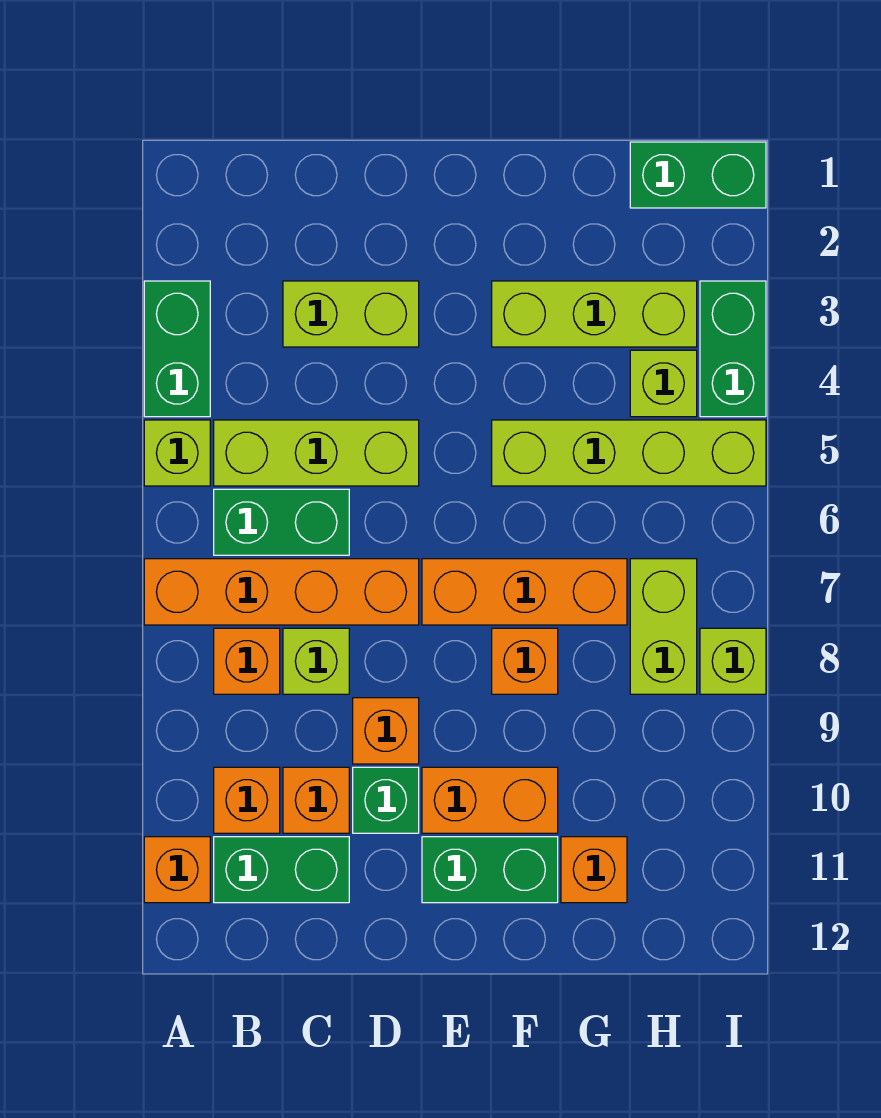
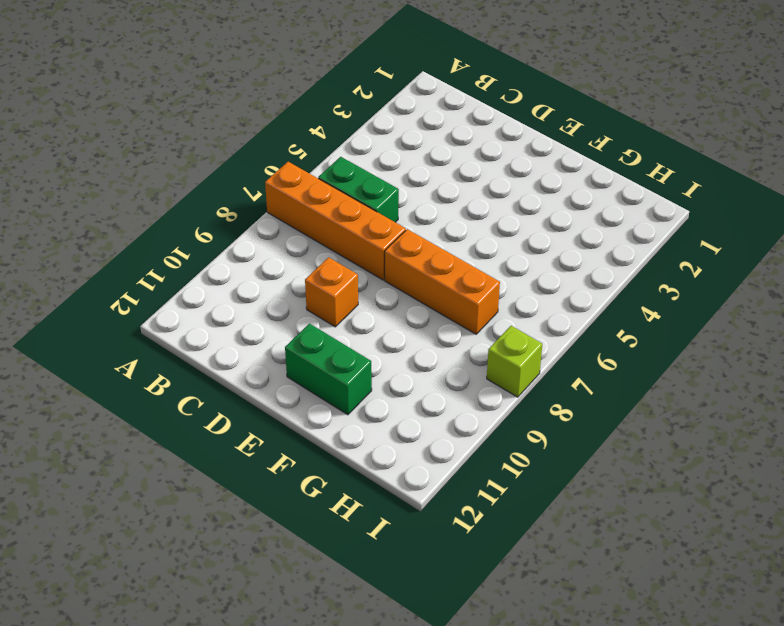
none -> green 1x2 brick [144,281,210,417]
none -> lime 1x1 brick [144,420,210,486]
none -> orange 1x1 brick [144,837,210,903]

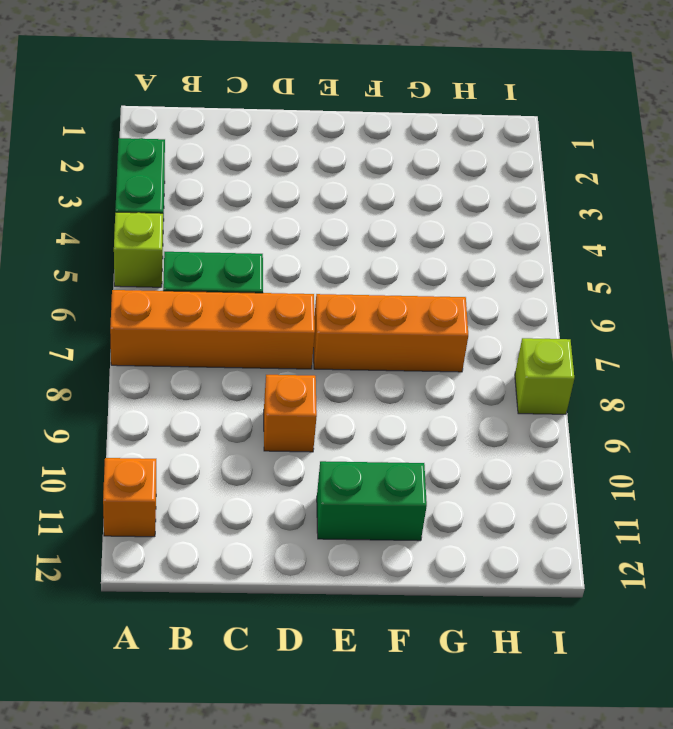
none -> lime 1x3 brick [214,420,419,486]
none -> orange 1x1 brick [214,628,280,694]
none -> orange 1x1 brick [214,767,280,833]

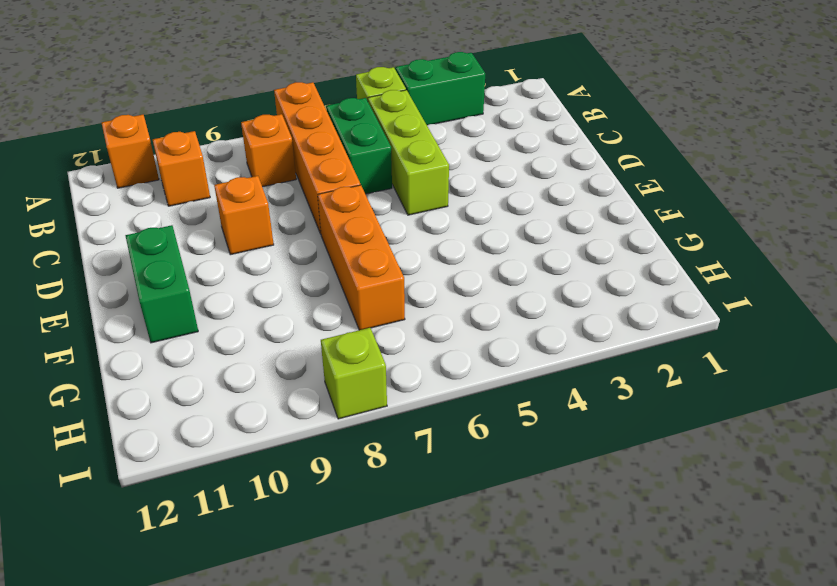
none -> green 1x2 brick [214,837,349,903]
none -> lime 1x2 brick [283,281,419,347]
none -> lime 1x1 brick [283,628,349,694]

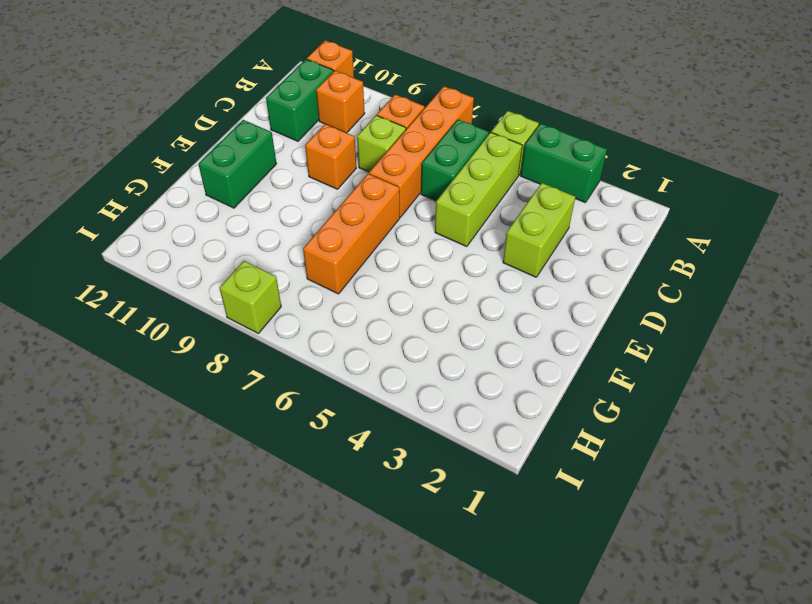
none -> orange 1x1 brick [283,767,349,833]
none -> green 1x1 brick [353,767,419,833]
none -> orange 1x2 brick [422,767,558,833]

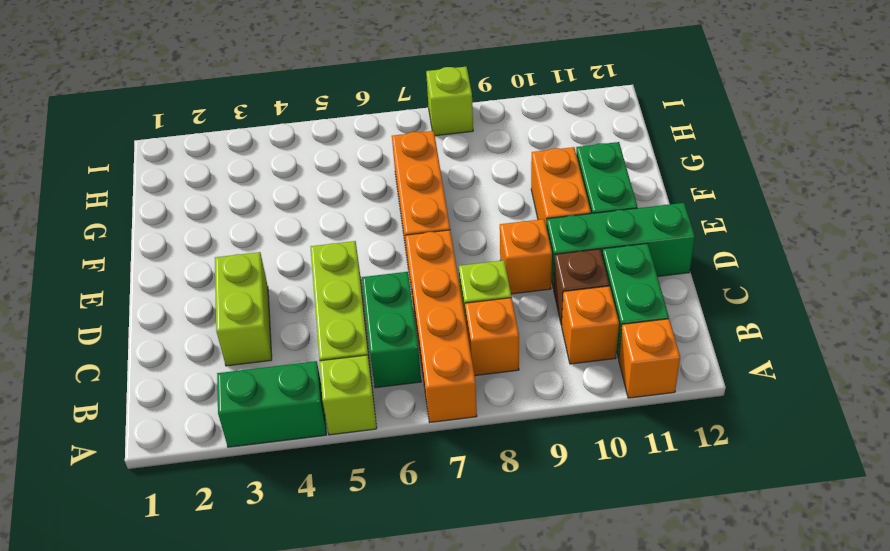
brown 1x1 brick [554,249,609,325] -> orange 1x1 brick [283,767,349,833]
green 1x3 brick [546,203,695,289] -> green 1x1 brick [353,767,419,833]
none -> lime 1x3 brick [492,281,697,347]
none -> lime 1x4 brick [492,420,766,486]
none -> orange 1x1 brick [492,628,558,694]

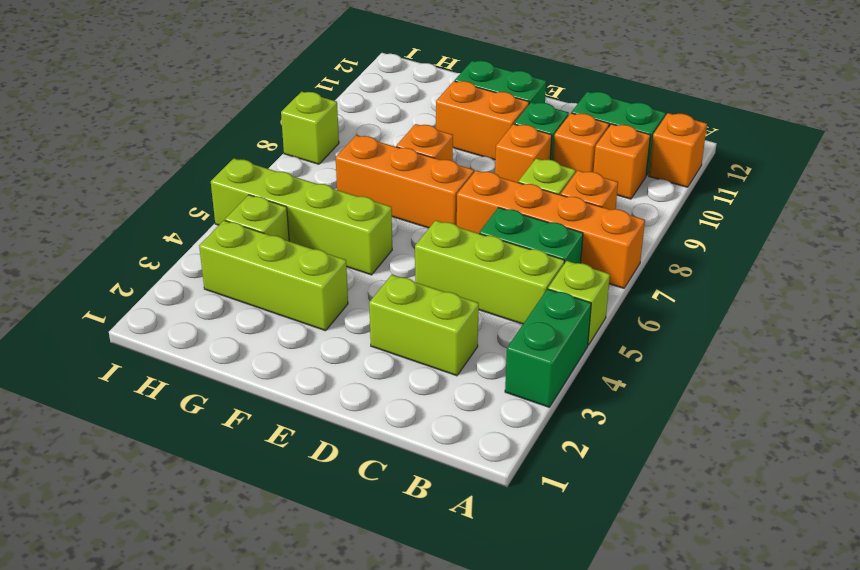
none -> orange 1x1 brick [561,837,627,903]
none -> green 1x2 brick [630,142,766,208]
none -> lime 1x2 brick [630,559,697,694]

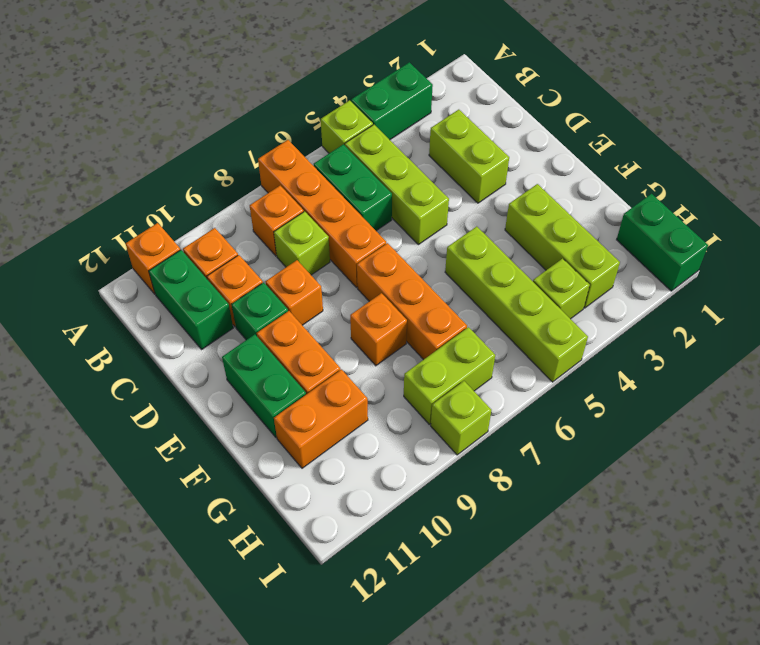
orange 1x2 brick [274,370,368,468] -> orange 1x1 brick [561,837,627,903]
none -> green 1x2 brick [700,281,766,417]

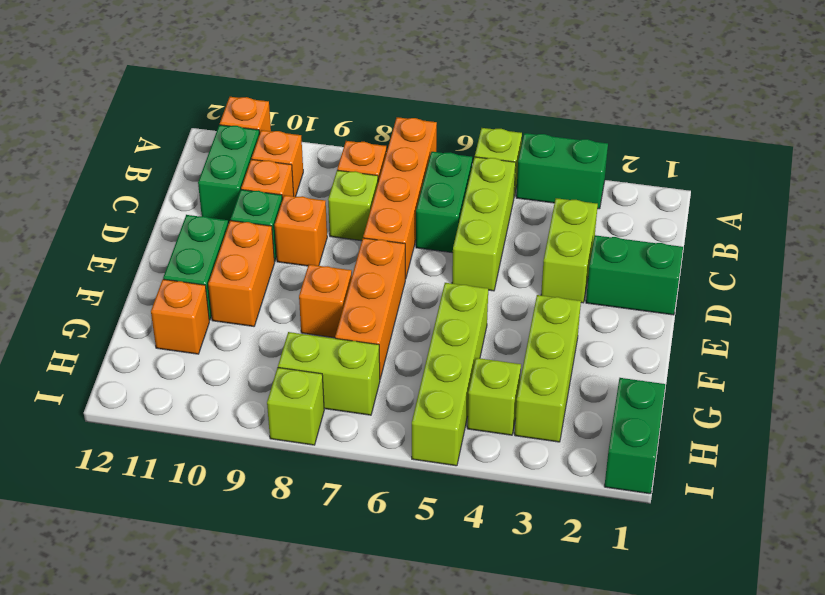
green 1x2 brick [586,235,683,315] -> green 1x2 brick moved to [700,281,766,417]

